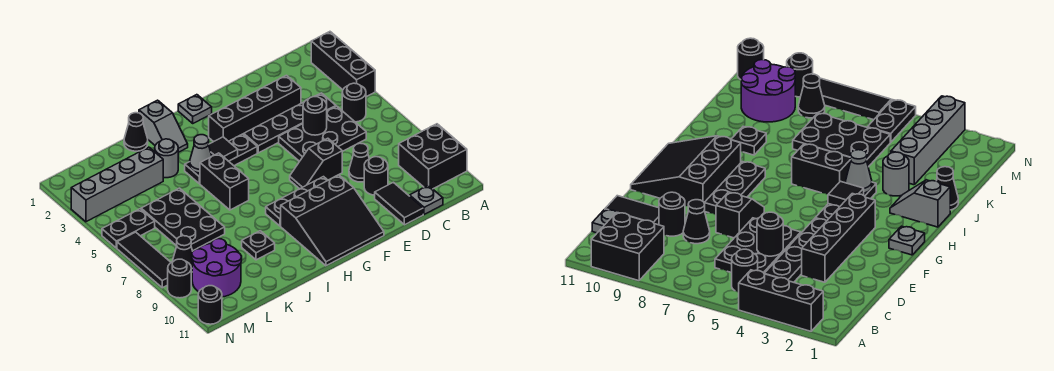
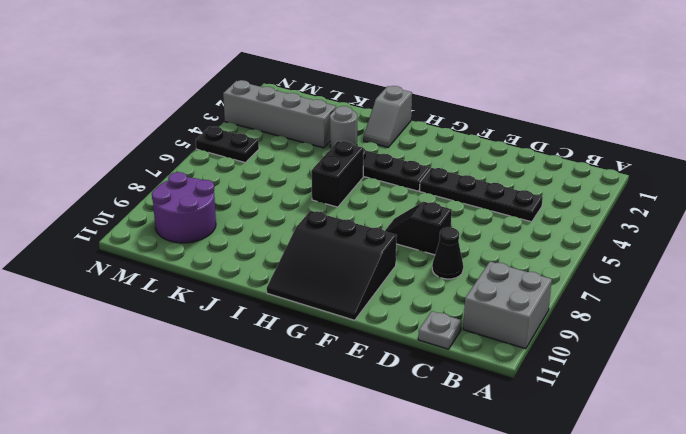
grey 2x2 brick [463,261,552,349] -> black 2x2 brick [399,124,467,189]
none -> black 1x3 brick [311,32,375,97]
none -> black 1x1 round brick [342,83,366,122]
none -> black 2x3 plate [279,106,366,161]
none -> black 1x4 brick [209,75,301,142]

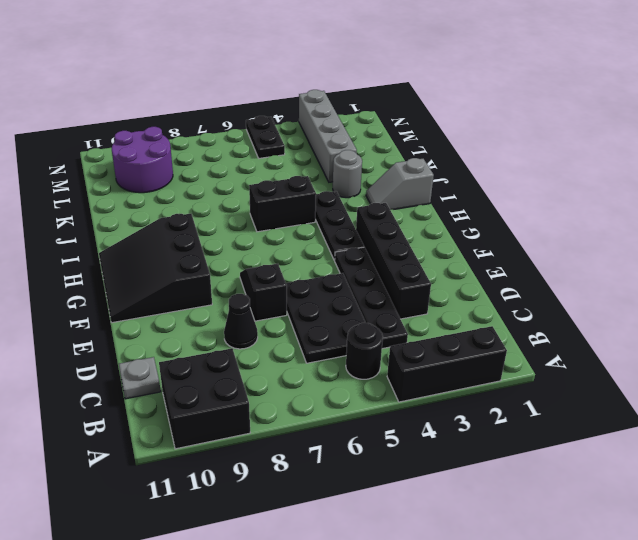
none -> black 1x1 round brick [364,157,388,195]
none -> black 1x2 tile [375,182,423,225]
none -> black 1x3 plate [266,177,328,226]
none -> grey 1x1 plate [178,95,212,123]

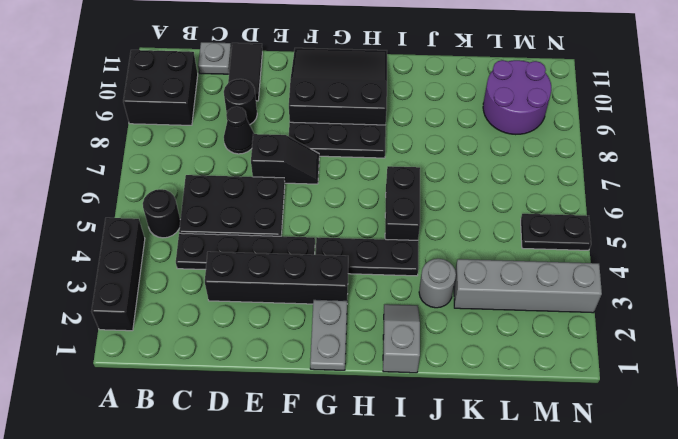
grey 1x2 plate [310,300,347,370] -> grey 1x1 plate [178,95,212,123]
none -> black 1x1 cone [124,113,148,151]
none -> black 1x1 plate [242,231,275,260]
none -> black 2x3 plate [141,188,225,251]
none -> black 1x1 cone [172,236,193,273]

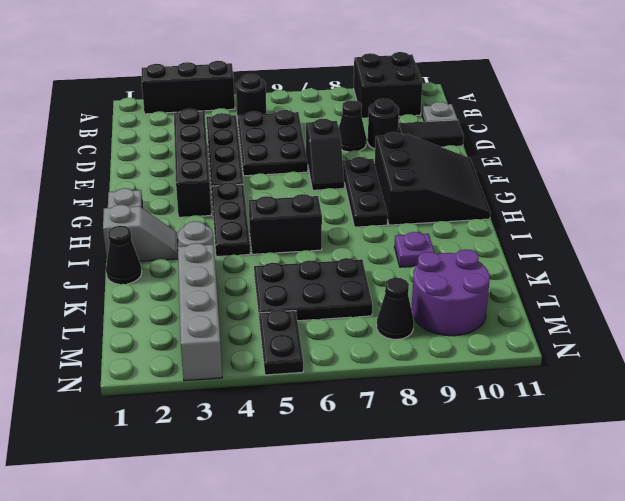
purple 1x1 plate [394,232,434,267] -> black 1x1 plate [242,231,275,260]
none -> black 1x3 tile [117,232,171,288]
none -> black 1x1 round brick [168,259,191,298]
none -> black 1x1 round brick [198,286,222,324]
none -> black 1x1 round brick [303,97,327,135]

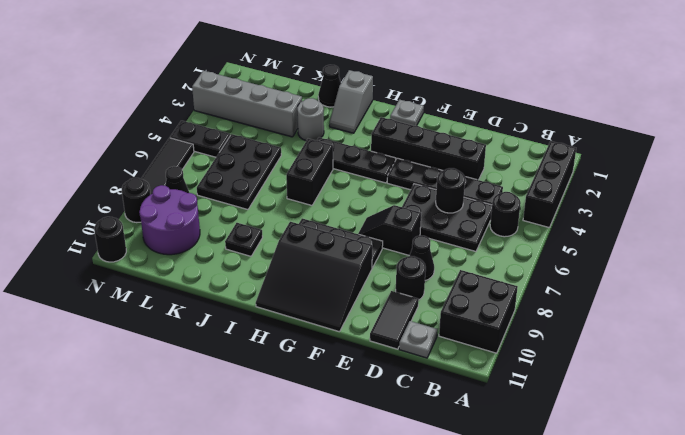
none -> black 1x1 tile [209,137,238,161]
none -> grey 1x1 cone [190,135,212,173]

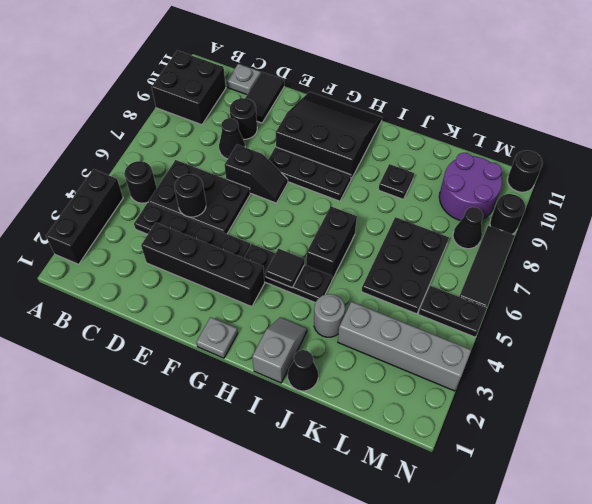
none -> grey 1x1 cone [190,135,212,173]

